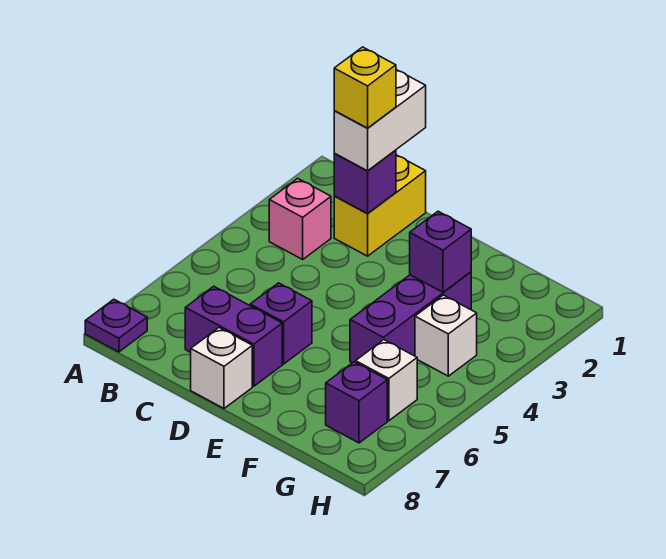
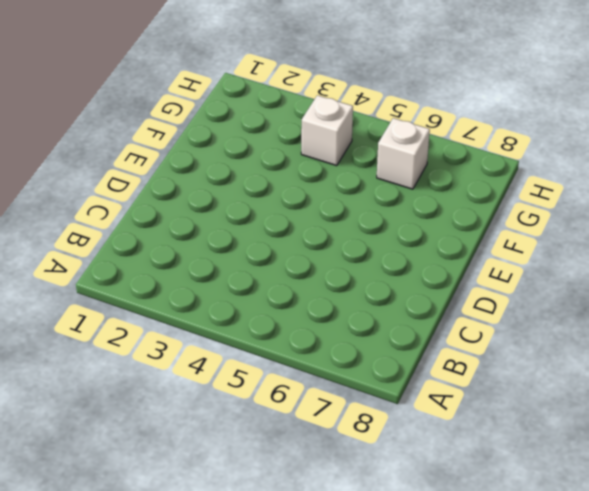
none -> purple 1x1 plate [85,299,147,352]
none -> pink 1x1 brick [269,178,331,259]
none -> yellow 1x2 brick [334,155,426,256]

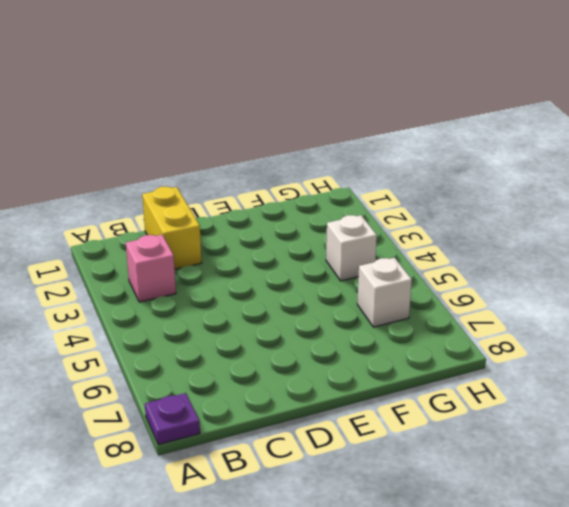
none -> purple 1x2 brick [185,286,282,386]
none -> purple 1x1 brick [250,283,312,364]
none -> white 1x1 brick [191,328,252,408]

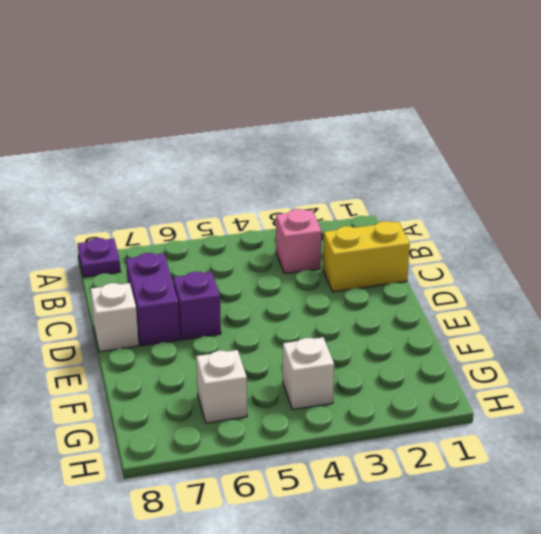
none -> purple 1x3 brick [350,272,471,363]
none -> purple 1x1 brick [326,362,387,443]
none -> purple 1x1 brick [334,150,396,213]

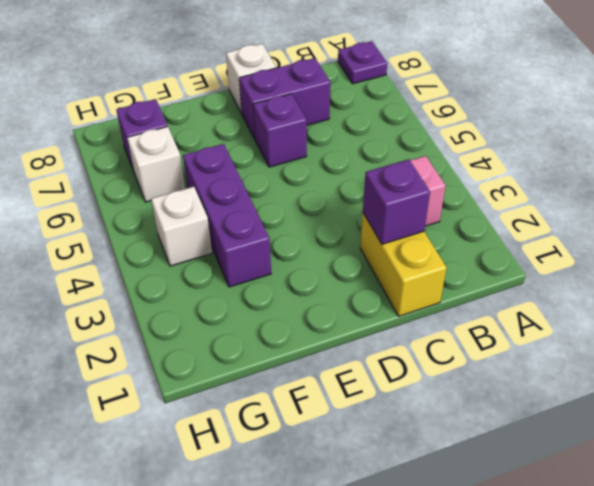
none -> purple 1x1 brick [410,211,471,292]
none -> white 1x2 brick [334,70,426,171]
none -> yellow 1x1 brick [334,47,396,128]

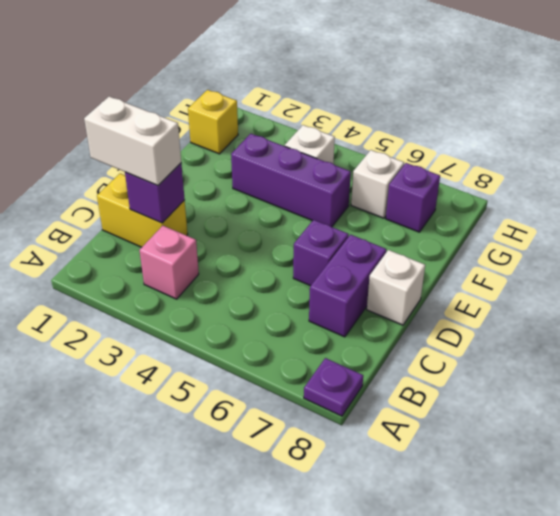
yellow 1x1 brick [188,90,238,154] -> yellow 1x1 brick moved to [334,47,396,128]
none -> purple 1x1 brick [410,211,471,292]

